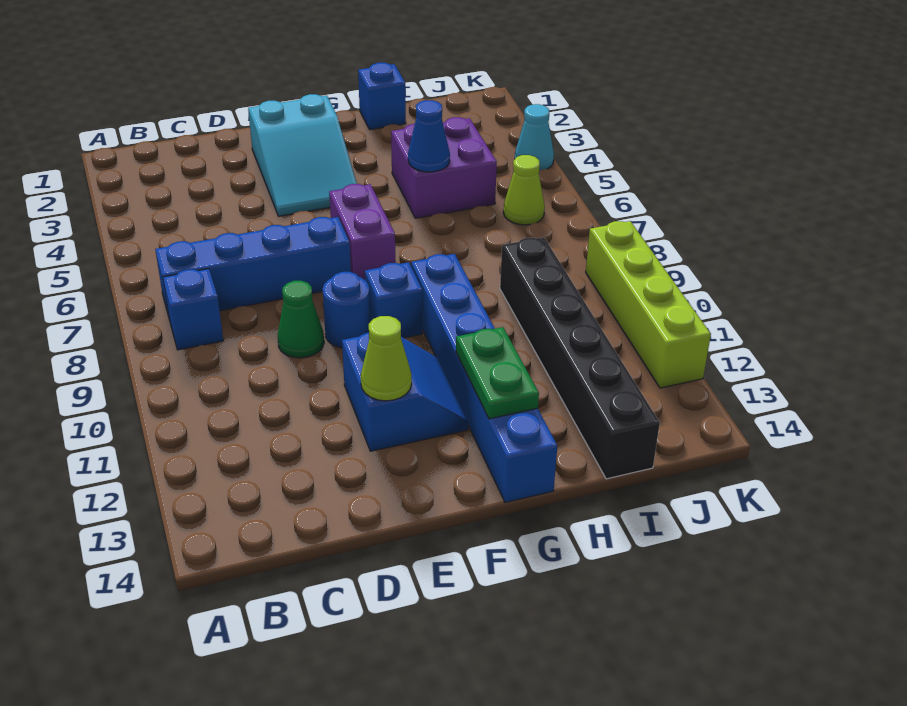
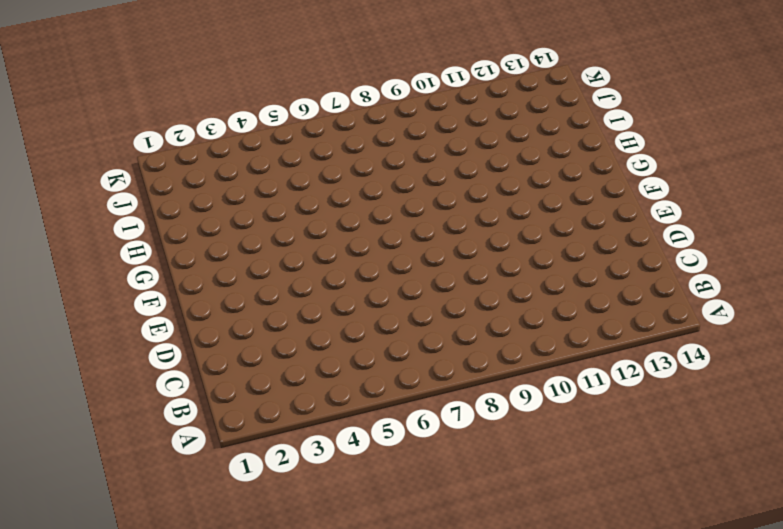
none -> blue 1x4 brick [155,217,351,316]
none -> blue 1x1 brick [163,269,223,350]
none -> green 1x1 cone [278,281,324,358]

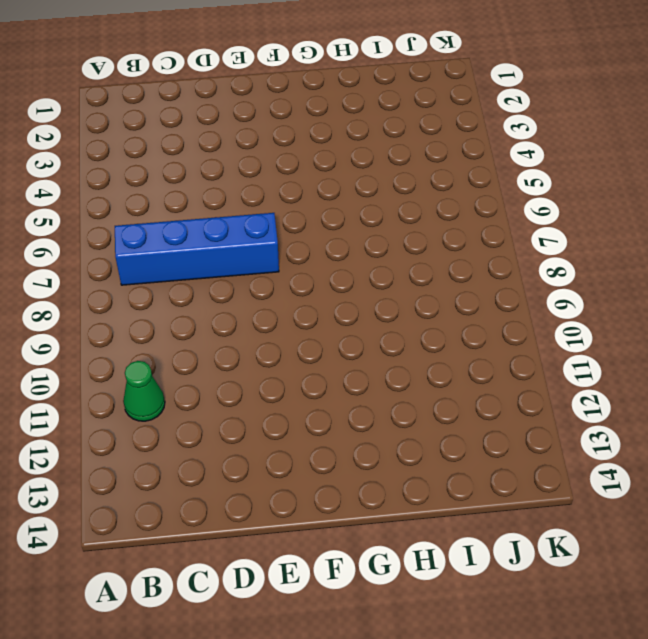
green 1x1 cone [123,361,165,421] -> green 1x1 cone moved to [278,281,324,358]
none -> blue 1x1 brick [163,269,223,350]
none -> cyan 2x3 slope [248,94,357,216]
none -> blue 1x1 round brick [322,272,371,348]

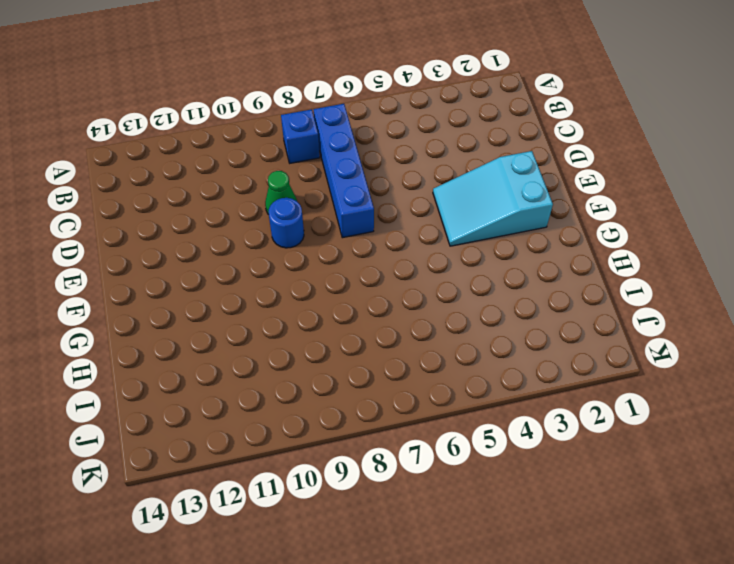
none -> blue 2x2 slope [342,333,468,451]
none -> purple 1x2 brick [329,184,396,280]
none -> blue 1x1 brick [365,262,423,338]

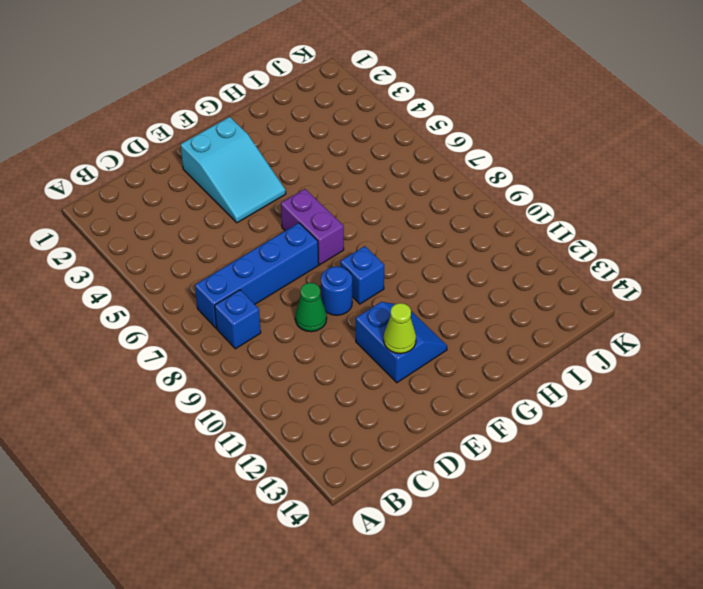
none -> blue 1x6 brick [411,254,557,502]
none -> blue 1x1 brick [358,63,406,130]
none -> purple 2x2 brick [391,117,497,218]

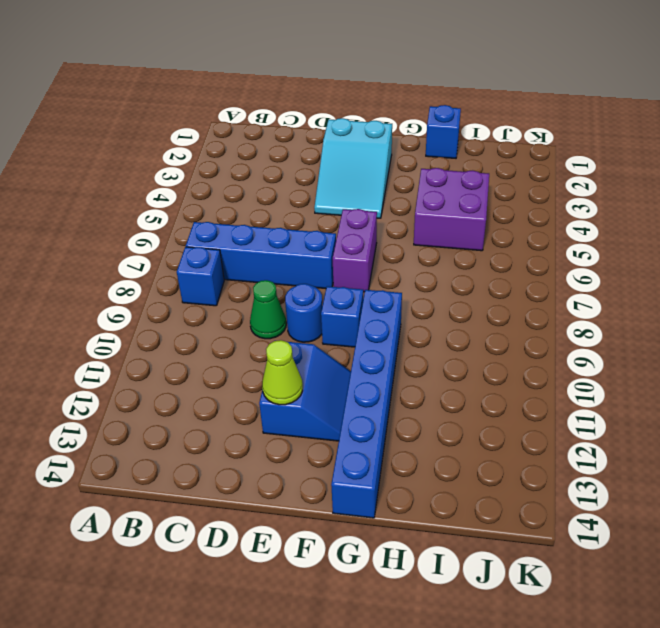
none -> black 1x6 brick [500,237,660,479]
none -> lime 1x1 cone [503,155,545,225]
none -> cyan 1x1 cone [515,104,554,171]

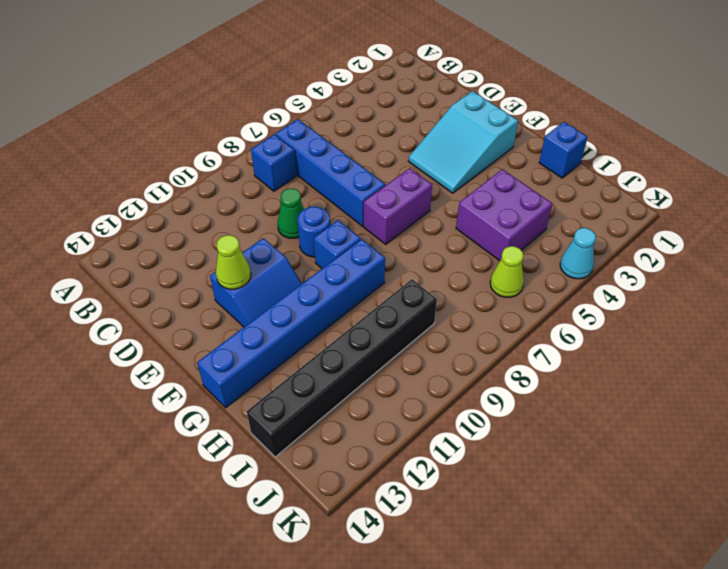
none -> lime 1x4 brick [586,221,711,388]
none -> green 1x2 plate [456,327,539,419]
none -> blue 1x1 cone [408,100,450,172]

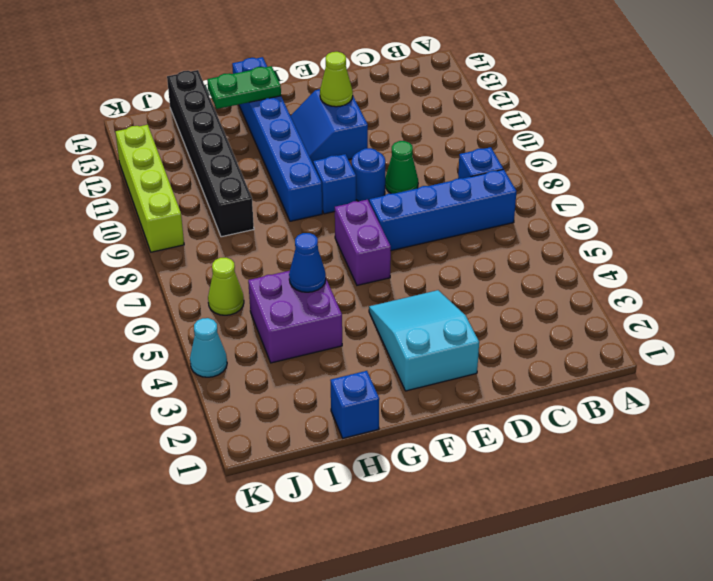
green 1x2 plate [207,66,281,109] -> green 1x2 plate turned to [456,327,539,419]

